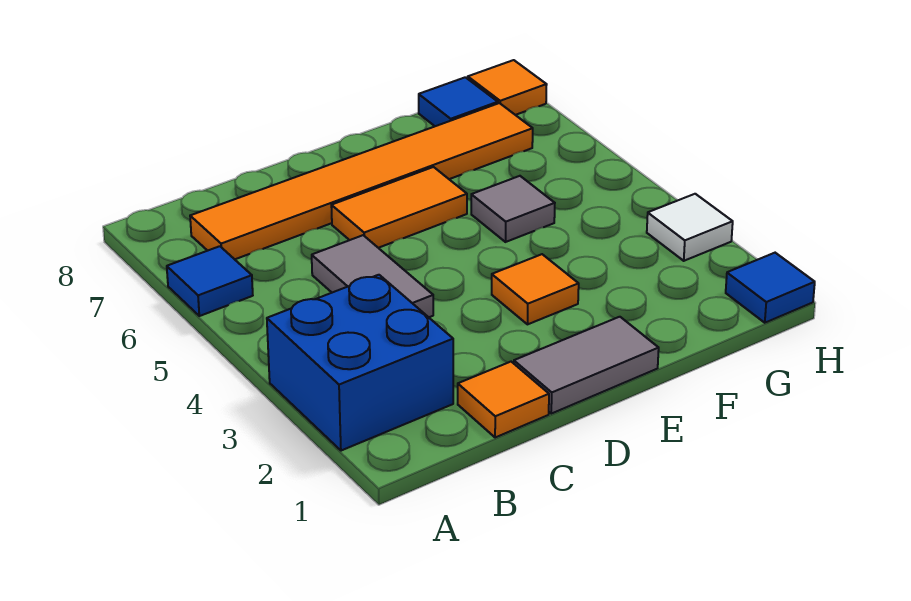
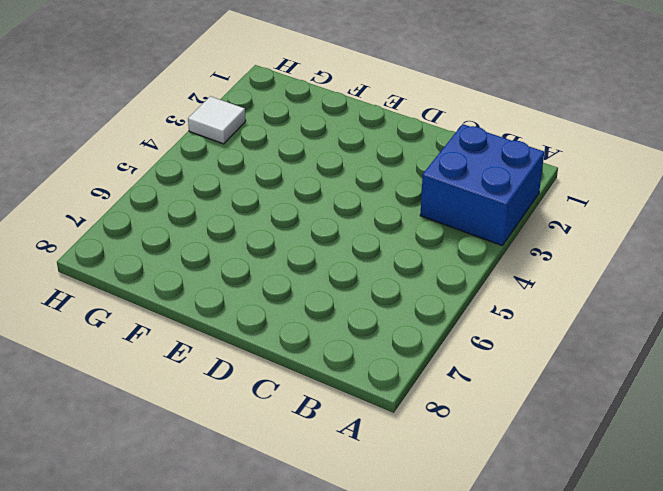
none -> blue 1x1 tile [167,246,253,316]
none -> orange 1x6 tile [190,103,533,259]
none -> orange 1x1 tile [458,362,549,438]

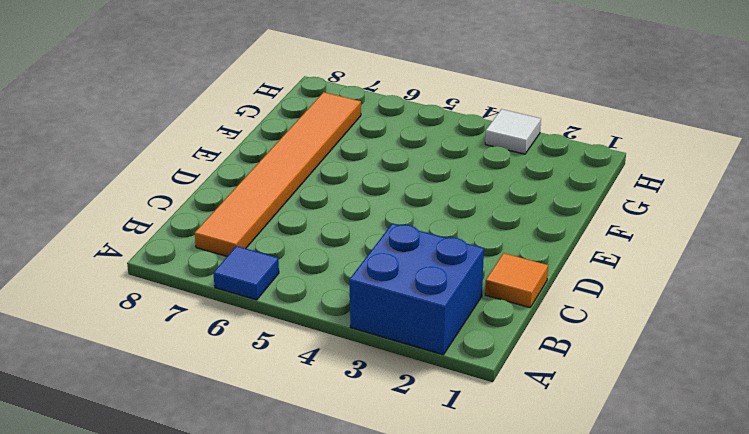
none -> grey 1x2 tile [312,235,433,317]
none -> grey 1x2 tile [514,317,659,414]
none -> orange 1x2 tile [331,167,467,248]

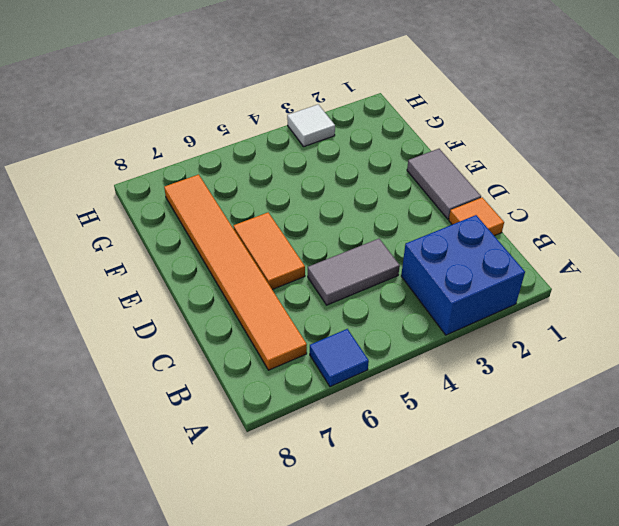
none -> orange 1x1 tile [492,254,579,324]
none -> grey 1x1 tile [471,176,555,242]
none -> blue 1x1 tile [419,77,498,126]

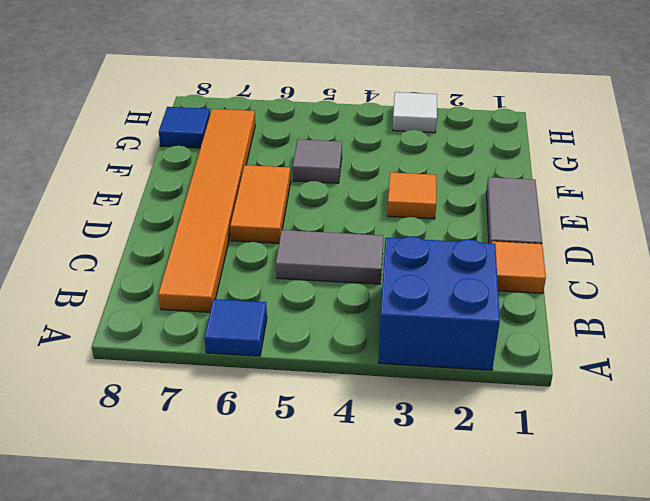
none -> blue 1x1 tile [726,253,815,323]
none -> orange 1x1 tile [468,60,547,115]

